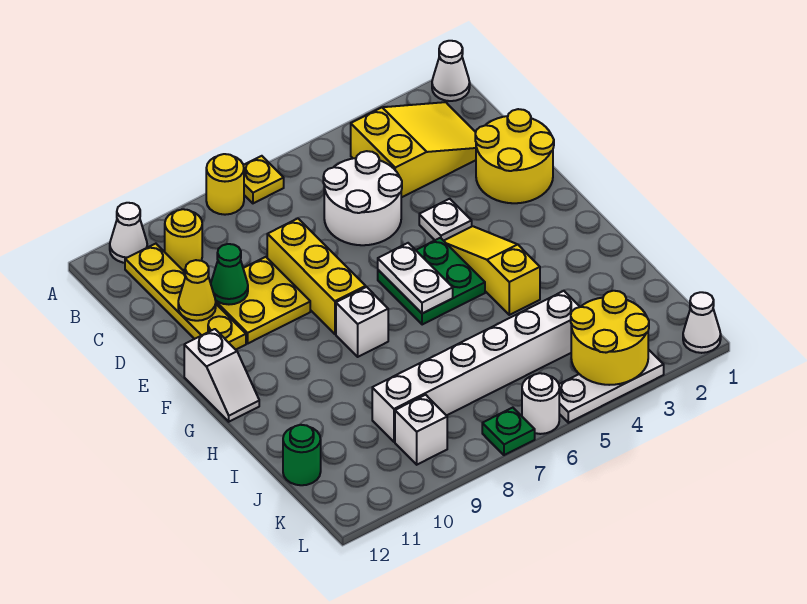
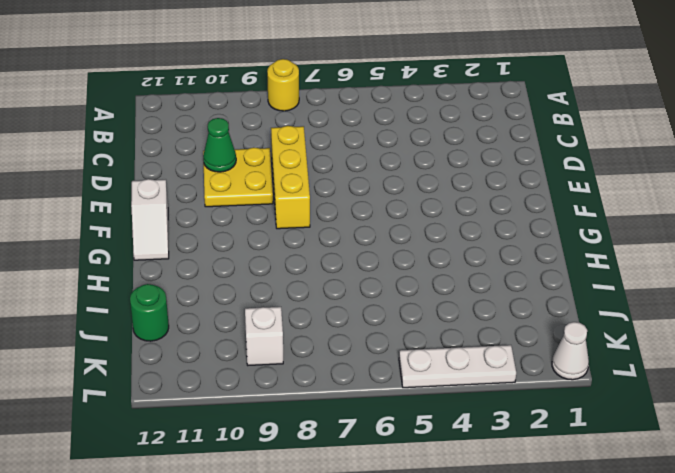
none -> white 1x1 cone [432,41,470,101]
none -> yellow 1x1 plate [243,156,284,203]
none -> white 1x1 cone [110,203,147,263]

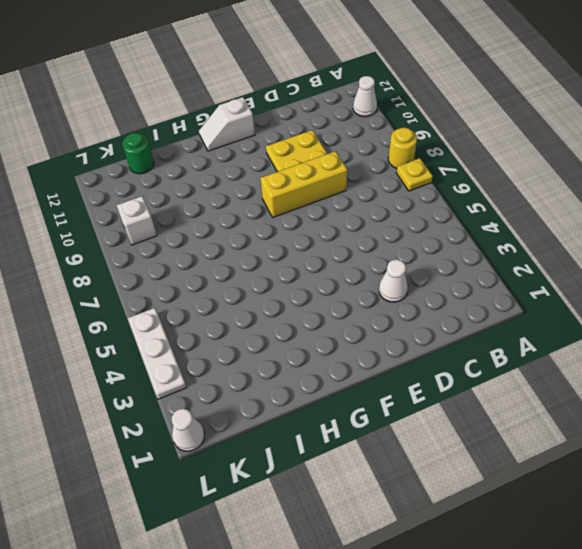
white 1x1 cone [379,260,408,302] -> white 1x1 cone moved to [432,41,470,101]
none -> yellow 2x3 slope [351,102,476,198]
none -> yellow 1x1 round brick [165,209,202,270]
none -> yellow 1x4 plate [125,244,246,350]

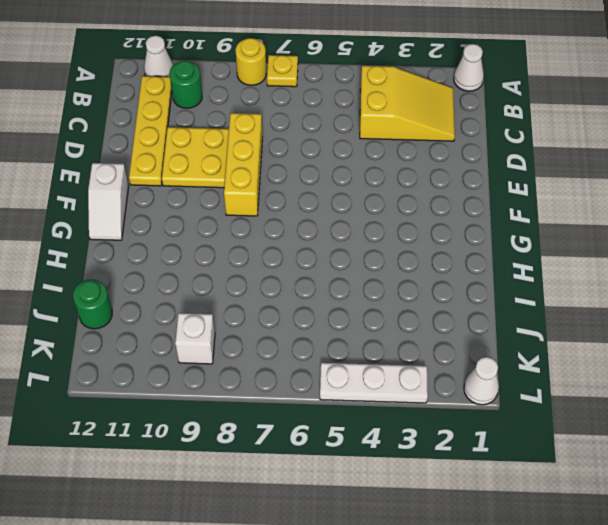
green 1x1 round brick [170,61,202,108] -> yellow 1x1 round brick [165,209,202,270]
none -> white 2x2 round brick [323,151,402,245]
none -> yellow 2x2 round brick [475,109,554,203]
none -> white 1x1 plate [419,199,472,241]

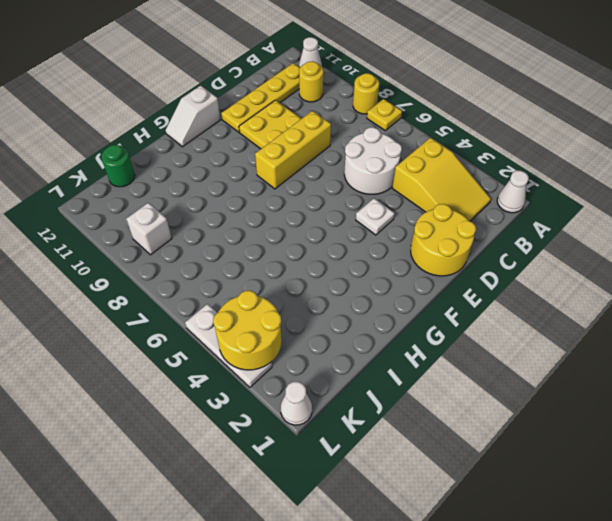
none -> yellow 1x3 slope [444,226,540,315]
none -> green 2x2 plate [378,238,485,325]
none -> white 1x1 brick [336,287,388,357]

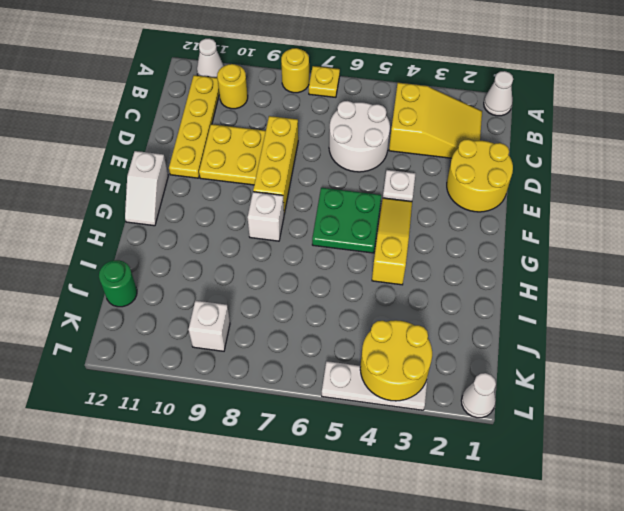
none -> white 1x6 brick [372,291,580,442]
none -> white 1x1 round brick [522,373,559,434]
none -> green 1x1 plate [482,408,535,455]

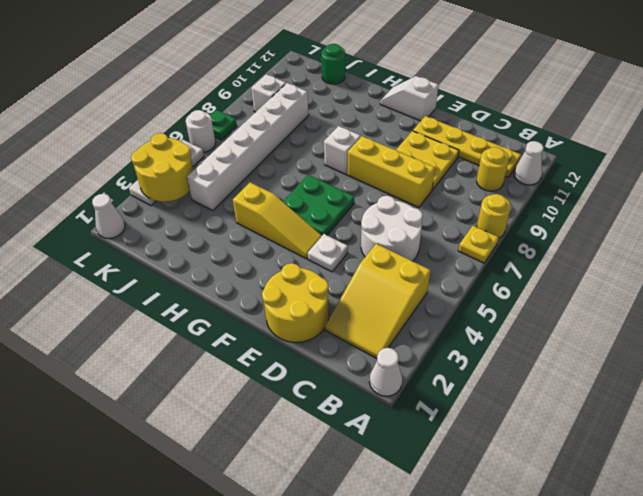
none -> green 1x1 cone [211,244,248,304]
none -> yellow 1x1 cone [178,260,216,321]
none -> white 1x2 plate [378,243,453,314]

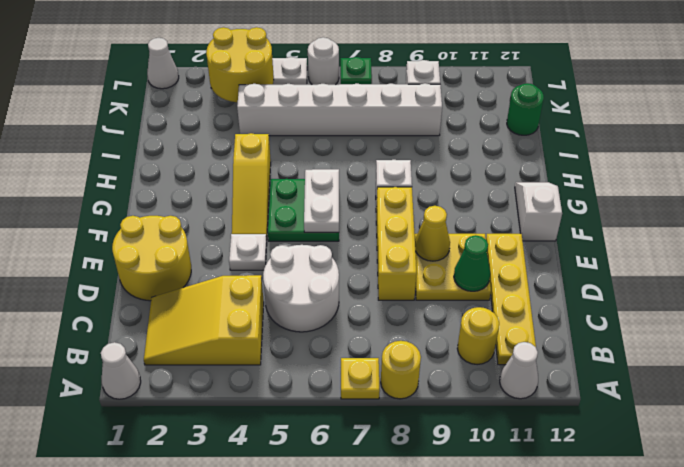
yellow 1x1 cone [415,206,450,261] -> yellow 1x1 cone moved to [178,260,216,321]

